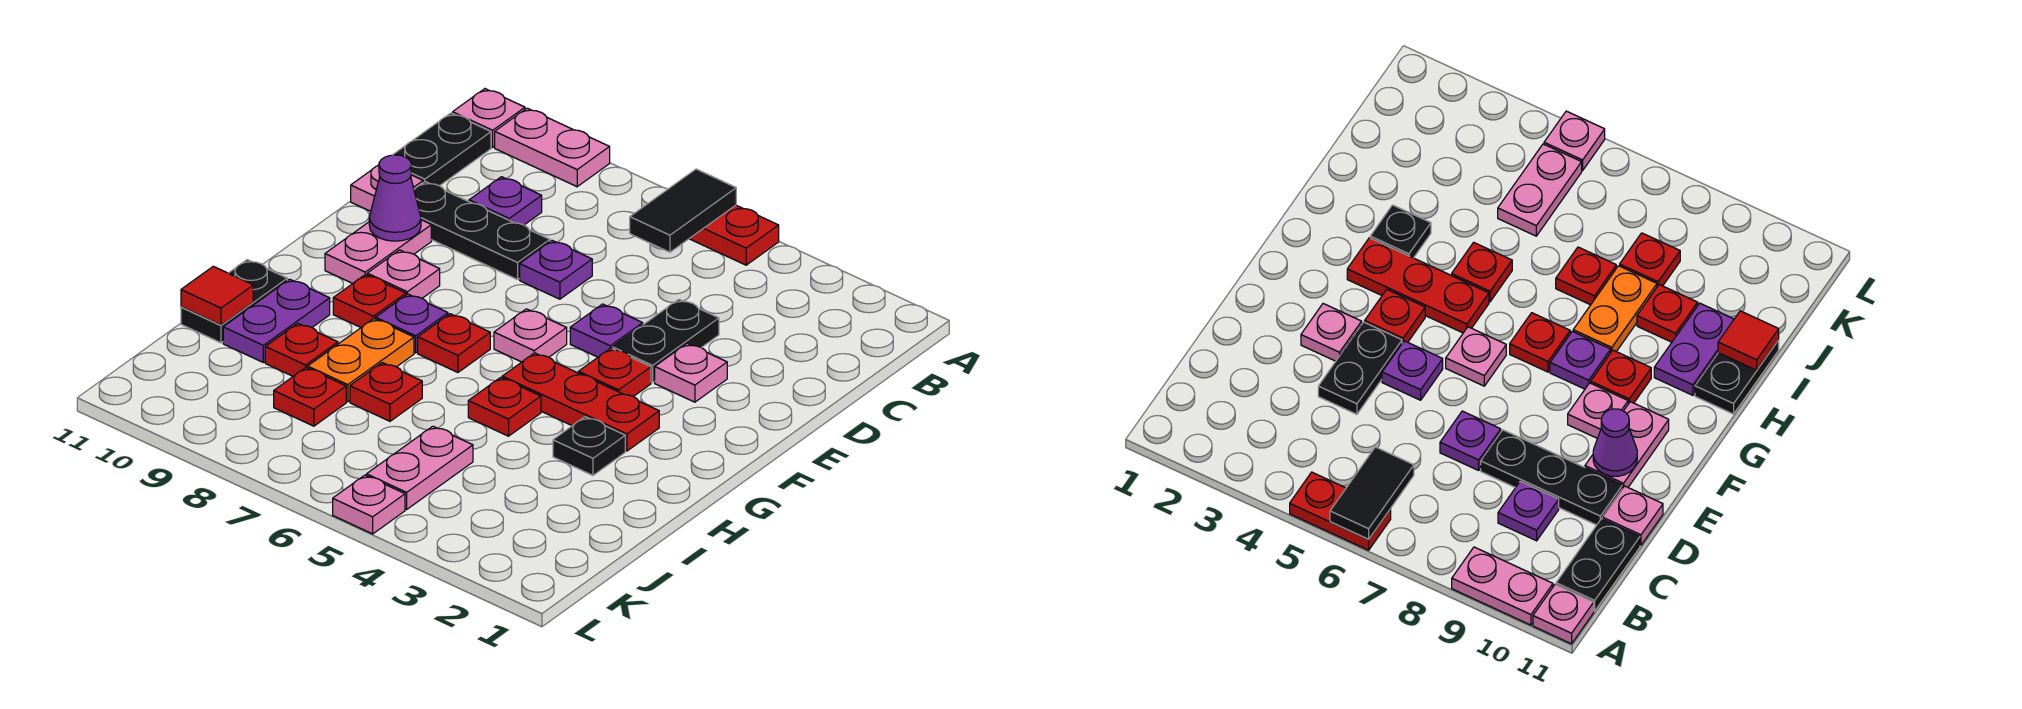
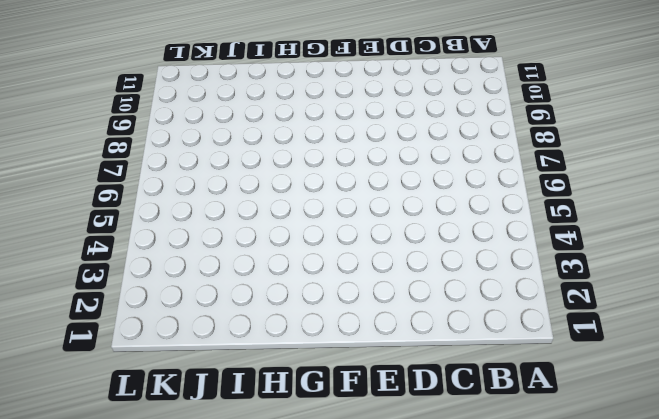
none -> red 1x2 plate [689,205,779,265]
none -> pink 1x2 plate [495,108,610,187]
none -> pink 1x1 plate [453,89,525,147]
none -> black 1x2 plate [393,113,491,186]

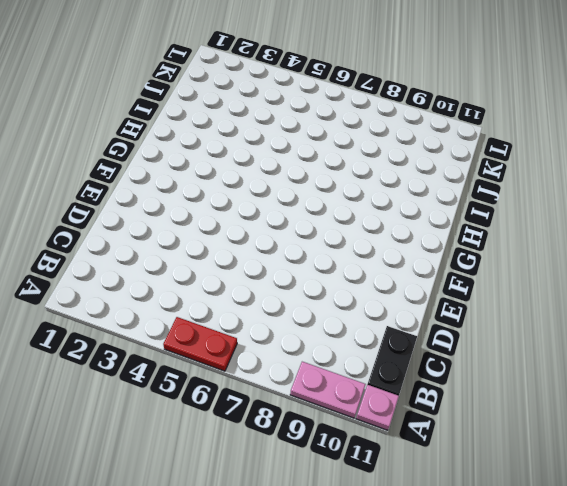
none -> purple 1x1 plate [469,177,542,225]
none -> black 1x2 plate [612,299,719,383]
none -> purple 1x1 plate [520,241,592,299]
none -> black 1x3 plate [414,182,550,280]

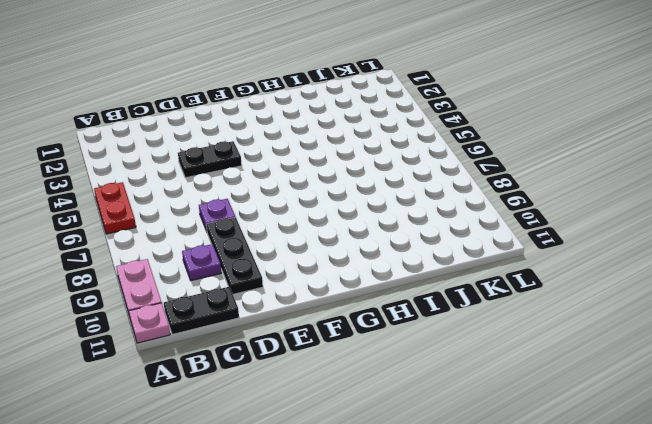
none -> pink 1x1 plate [351,165,423,211]
none -> pink 1x1 plate [655,343,727,402]
none -> purple 1x1 plate [570,304,643,357]
none -> pink 1x2 plate [325,220,431,284]

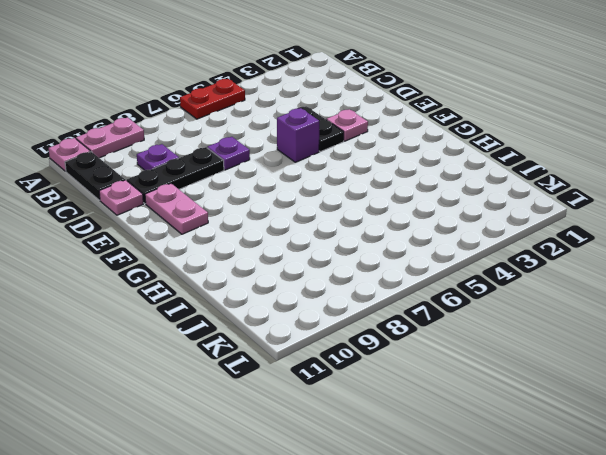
purple 1x1 brick [277,108,319,162] -> purple 1x1 plate [570,304,643,357]
none -> red 1x1 plate [578,348,651,397]
none -> pink 1x1 plate [494,309,567,362]
none -> pink 1x1 plate [367,250,440,298]
none -> red 1x3 plate [502,353,659,451]

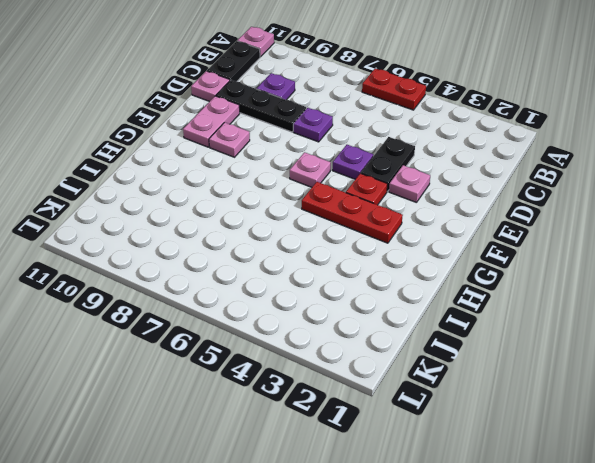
none -> pink 1x2 plate [495,108,610,187]
none -> red 1x1 plate [418,314,490,372]
none -> purple 1x1 plate [376,294,448,353]
none -> red 1x1 plate [333,274,406,327]

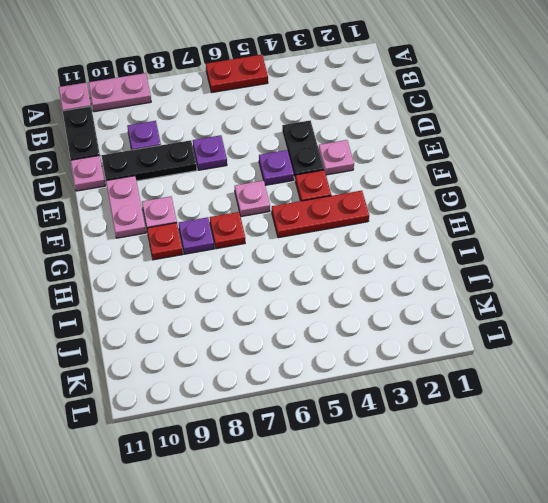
none -> black 1x1 plate [553,417,625,475]
none -> red 1x1 plate [468,377,541,436]
none -> orange 1x2 plate [308,319,414,402]
none -> purple 1x2 plate [223,279,330,362]

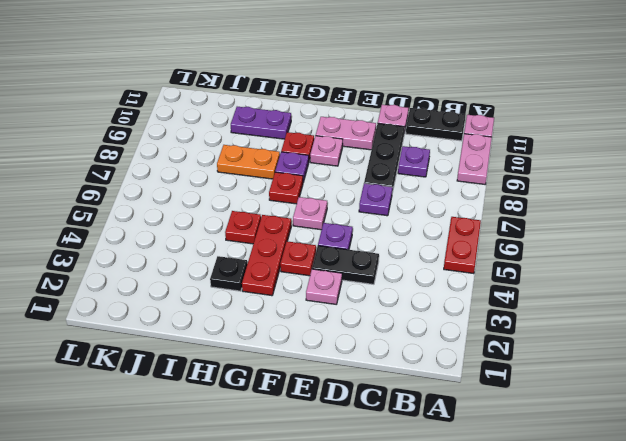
none -> black 1x2 plate [181,260,287,343]
none -> red 1x1 plate [350,363,422,421]
none -> red 1x1 plate [265,323,338,376]
none -> pink 1x2 plate [367,426,473,509]

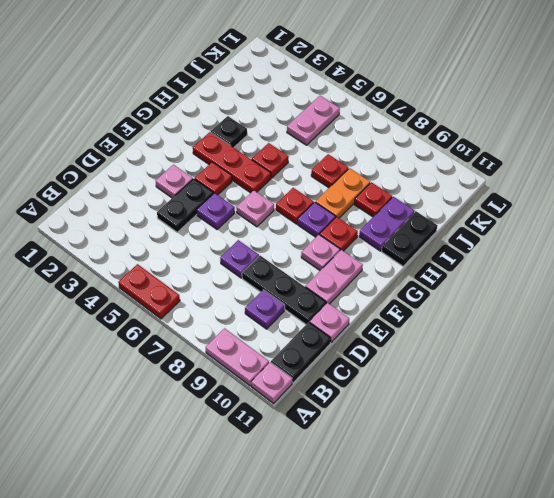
none -> red 1x1 plate [274,367,346,426]
none -> pink 1x1 plate [333,475,405,534]
none -> black 1x2 tile [630,169,736,252]
none -> purple 1x1 cone [369,155,421,241]

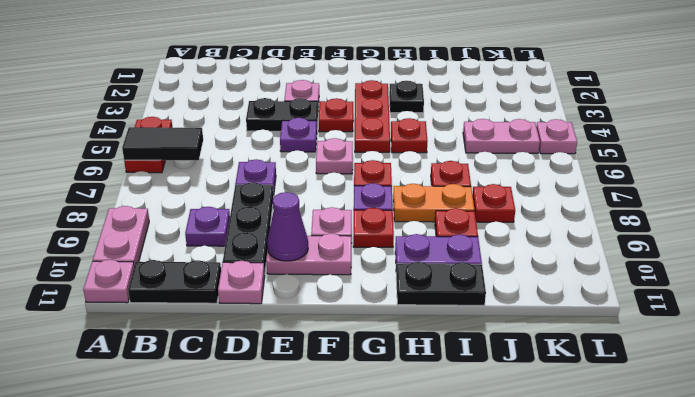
none -> red 1x1 tile [181,266,253,325]

